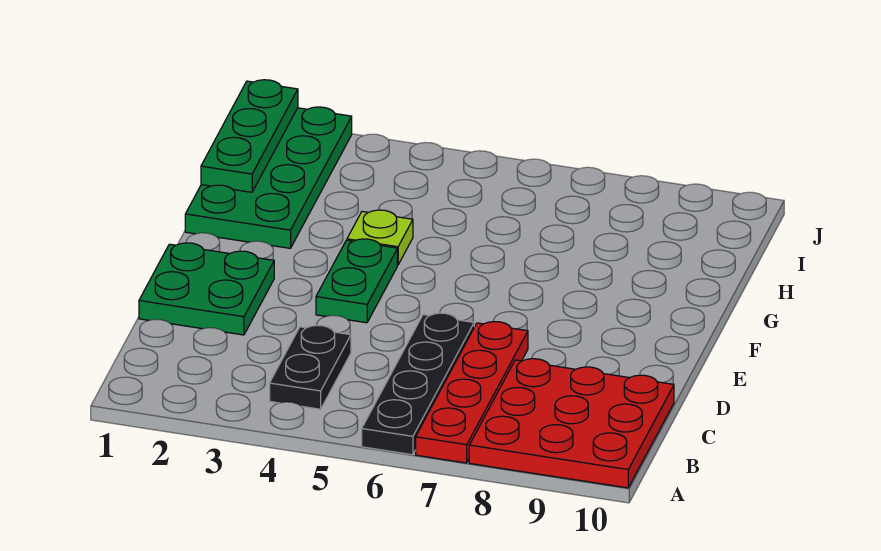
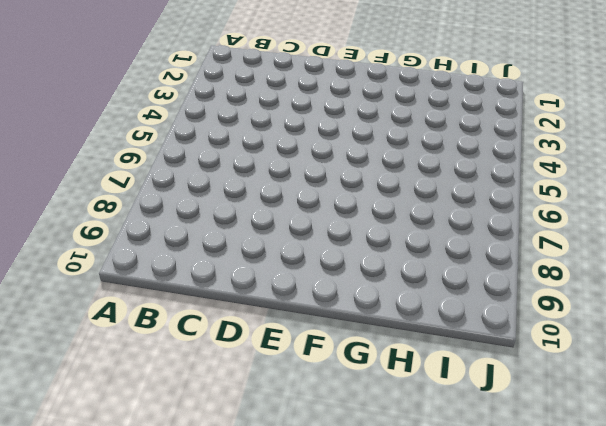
none -> black 1x4 plate [362,313,474,455]
none -> red 1x4 plate [416,322,528,463]

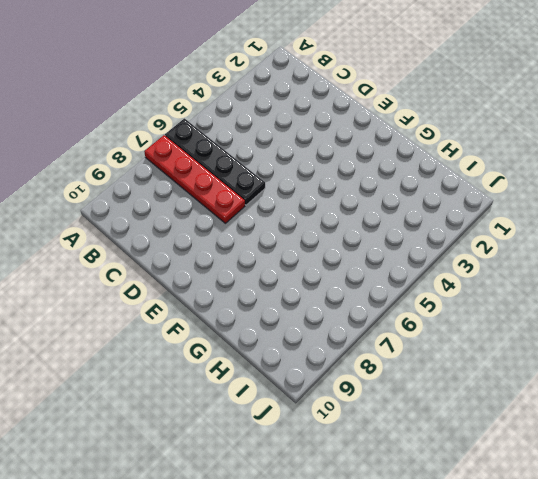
none -> red 3x3 plate [469,359,674,488]
none -> black 1x2 plate [270,325,351,409]

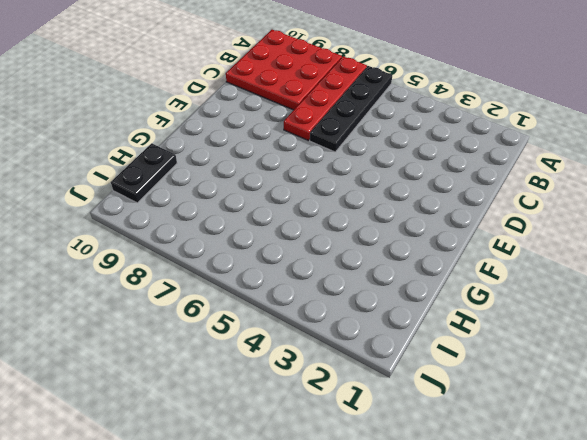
black 1x2 plate [111,143,177,203] -> black 1x2 plate moved to [270,325,351,409]
none -> green 2x2 plate [139,243,274,335]
none -> green 1x2 plate [316,239,397,323]

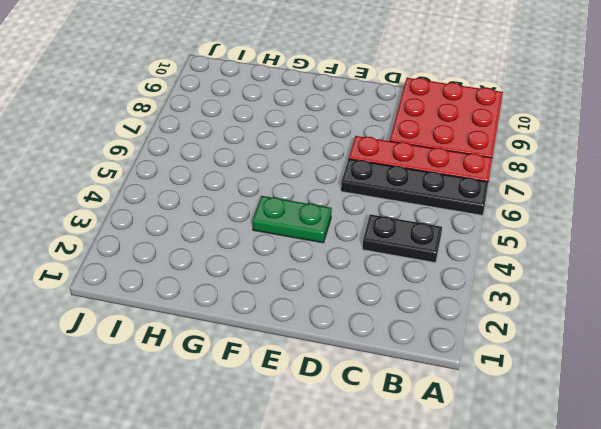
none -> green 2x2 plate [139,243,274,335]
none -> green 2x4 plate [185,107,352,248]

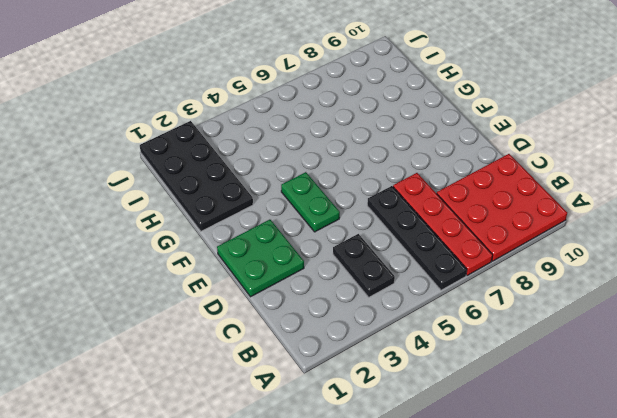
black 2x4 plate [140,121,253,231] -> green 2x4 plate [185,107,352,248]
none -> lime 1x1 plate [347,210,413,265]
none -> green 1x3 plate [201,80,298,192]

